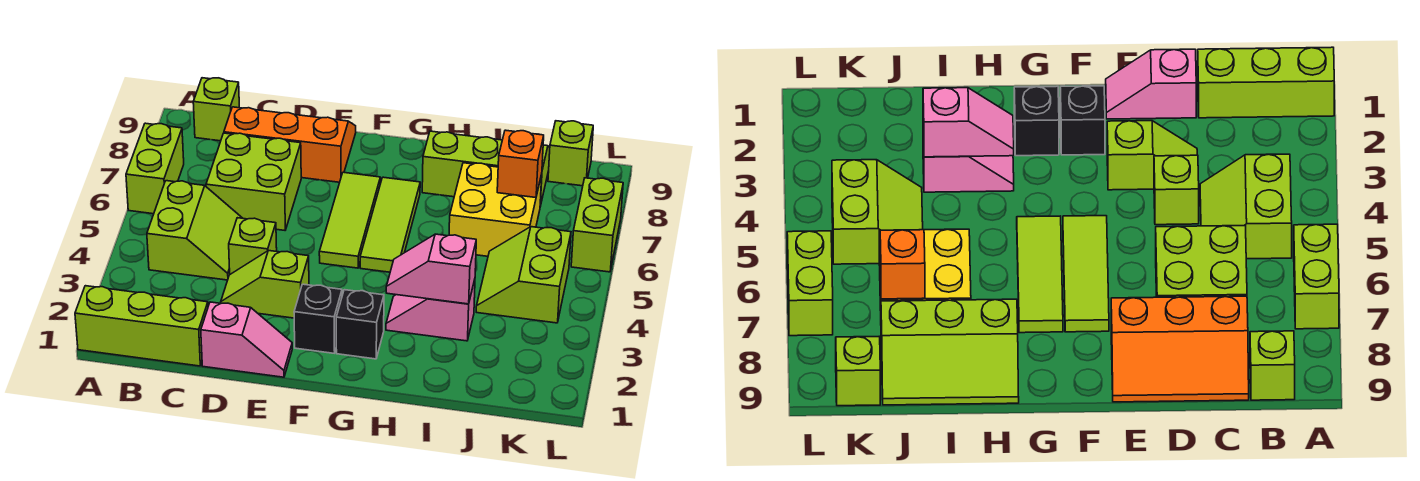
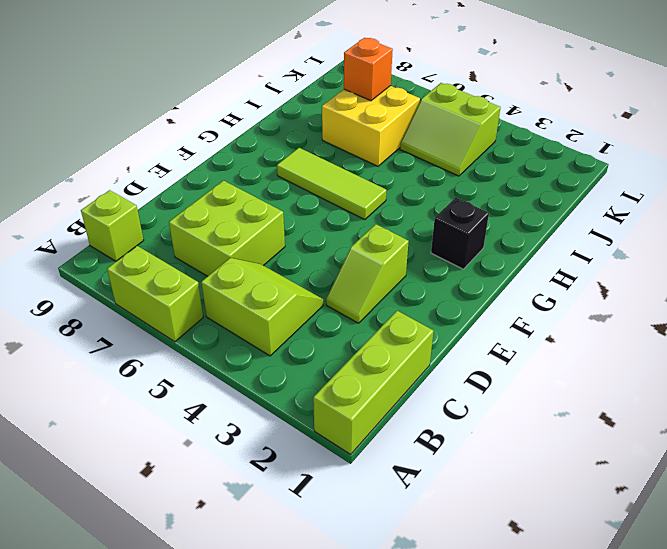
none -> orange 2x3 slope [224,107,356,182]
none -> pink 1x2 slope [201,302,292,377]
none -> lime 1x1 brick [229,218,277,274]

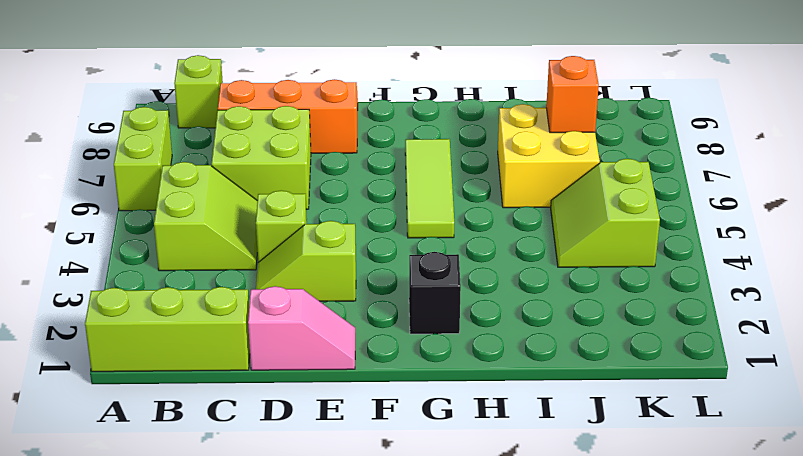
none -> black 1x1 brick [294,284,342,353]
none -> lime 1x3 tile [319,172,380,268]
none -> pink 1x2 slope [386,280,475,341]

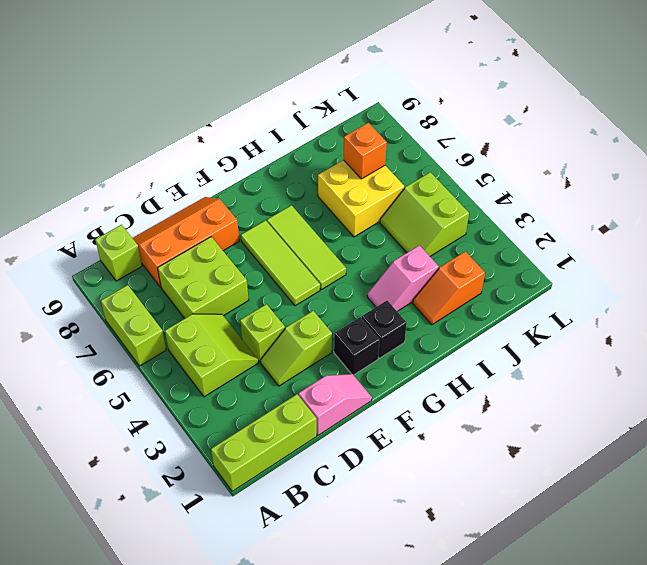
orange 1x2 slope [413,251,485,325] -> none
none -> lime 2x3 slope [422,131,550,206]
none -> lime 1x1 brick [548,121,593,186]
none -> lime 1x2 brick [571,178,623,272]

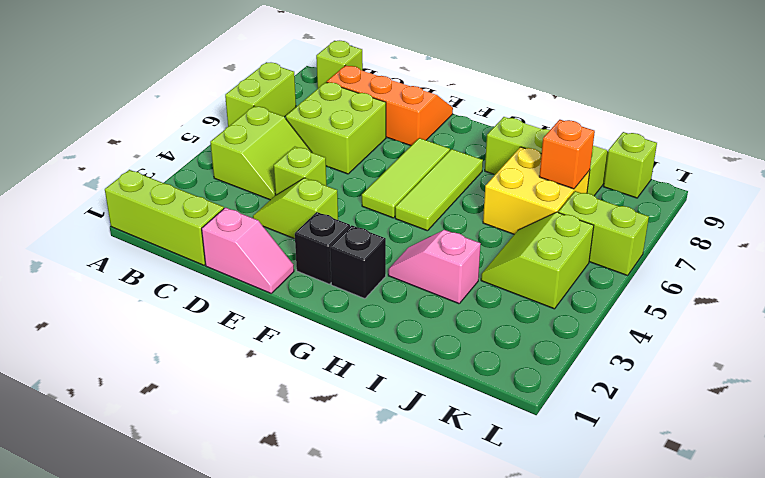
lime 1x2 brick [558,191,649,276] -> lime 1x2 brick turned to [571,178,623,272]
none -> pink 1x2 slope [386,234,476,304]

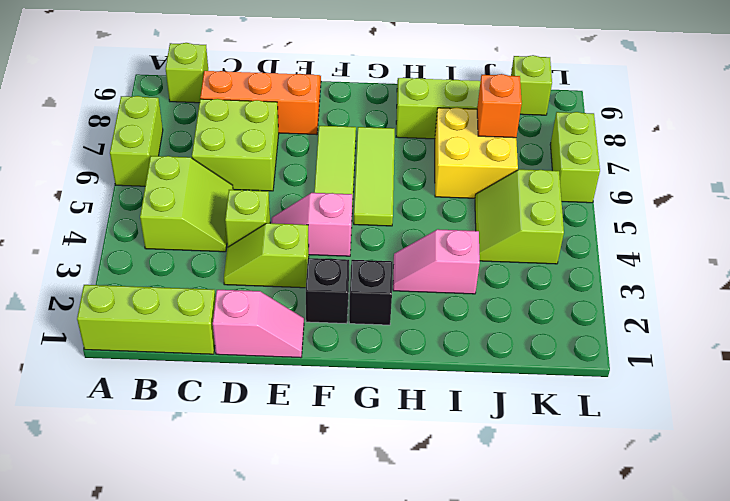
pink 1x2 slope [271,193,352,256] -> pink 1x2 slope moved to [386,234,476,304]

